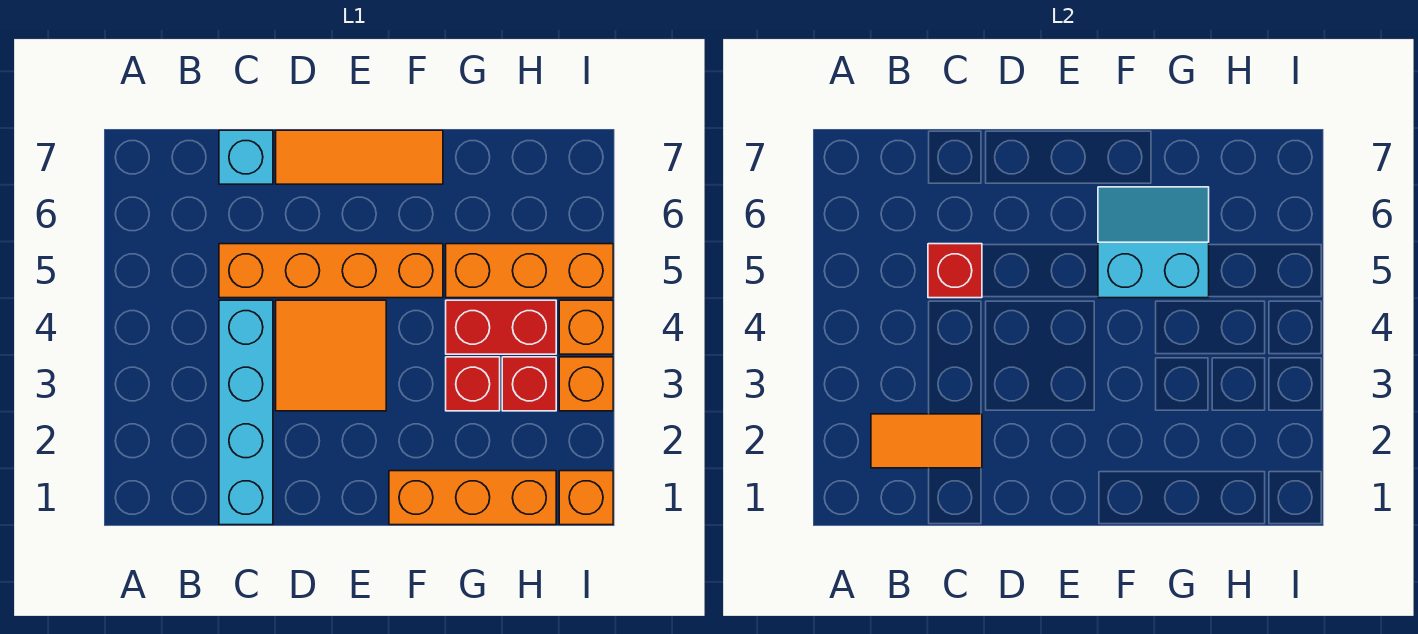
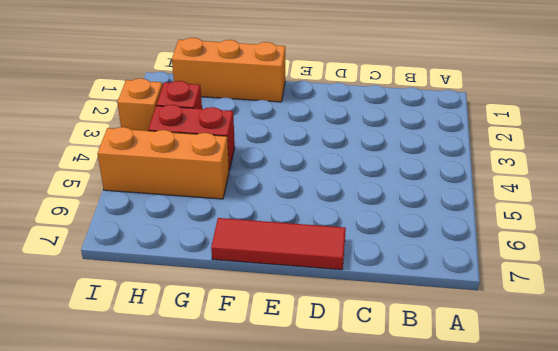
red 1x3 tile [211,218,346,270] -> orange 1x3 tile [276,130,443,184]
none -> cyan 1x4 brick [219,300,273,525]
none -> orange 1x4 brick [219,244,443,298]
none -> cyan 1x1 brick [219,130,273,184]

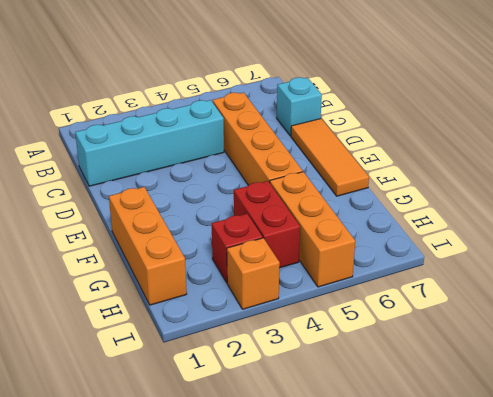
none -> orange 2x2 tile [276,300,386,411]
none -> red 1x1 brick [446,357,500,411]
none -> orange 1x1 brick [559,471,613,525]

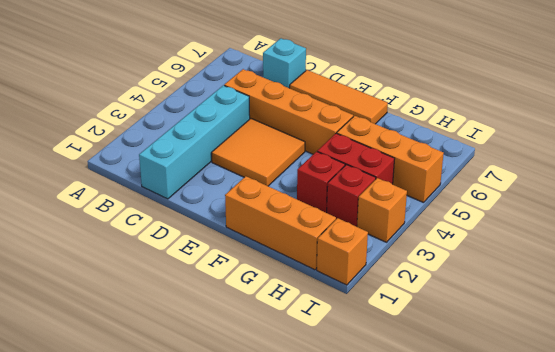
none -> orange 1x1 brick [559,300,613,354]
none -> orange 1x2 tile [871,414,982,468]
none -> red 1x1 brick [928,244,982,298]

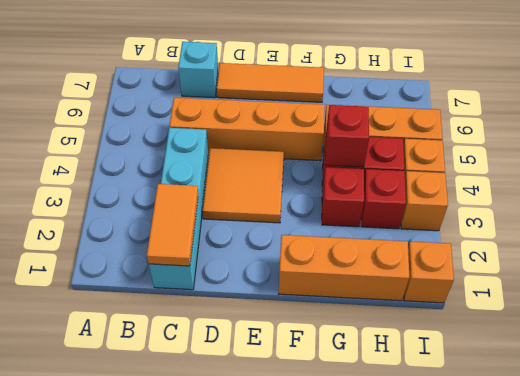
orange 1x2 tile [147,184,198,266] -> orange 1x2 tile turned to [871,414,982,468]
red 1x1 brick [325,105,369,167] -> red 1x1 brick moved to [928,244,982,298]
none -> cyan 2x2 slope [1098,187,1209,298]

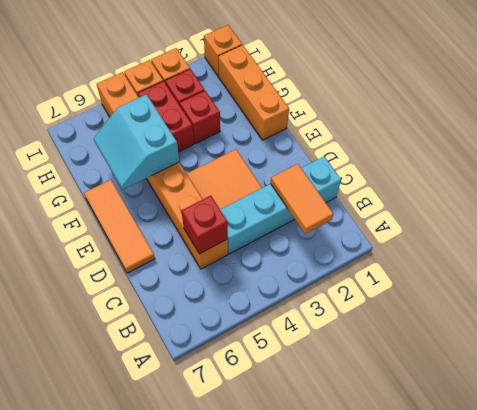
none -> cyan 1x1 brick [219,130,273,184]

